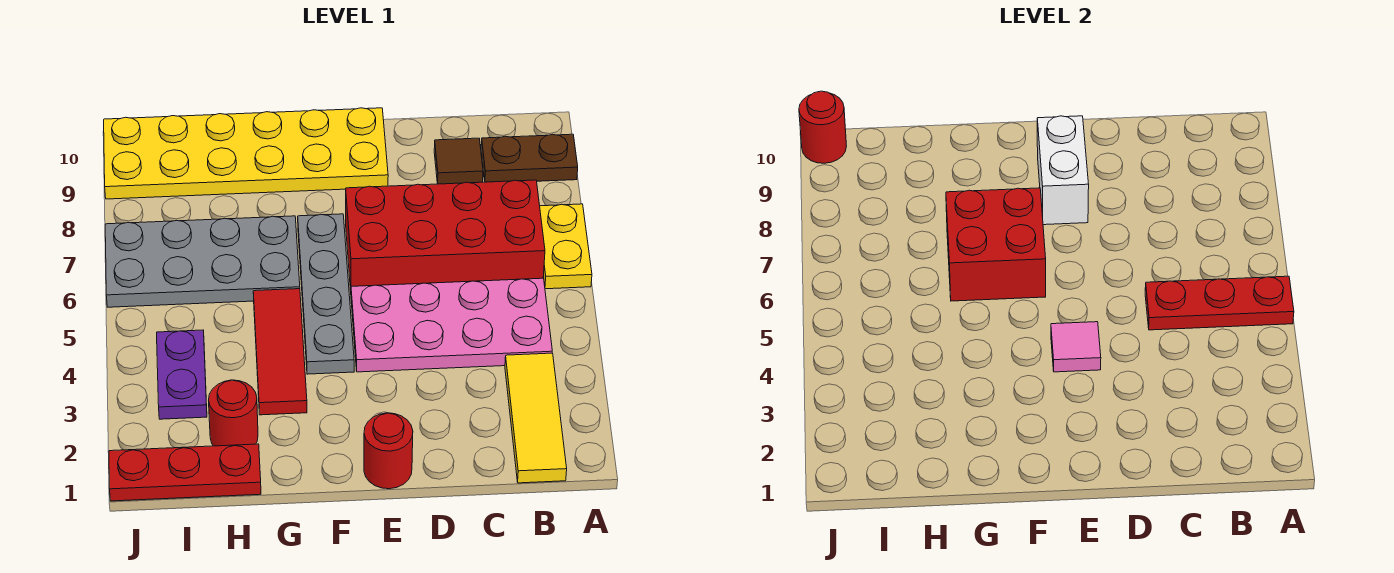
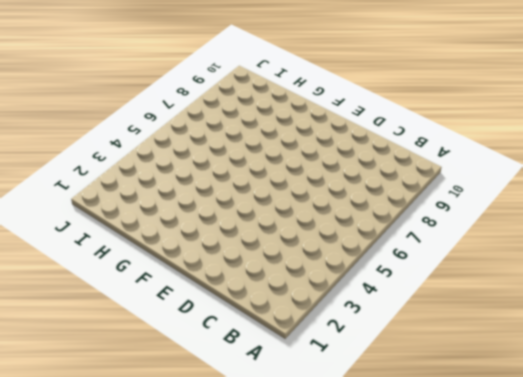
none -> yellow 1x2 plate [540,204,592,289]
none -> brown 1x2 plate [481,134,578,182]
none -> yellow 1x3 tile [505,353,567,483]

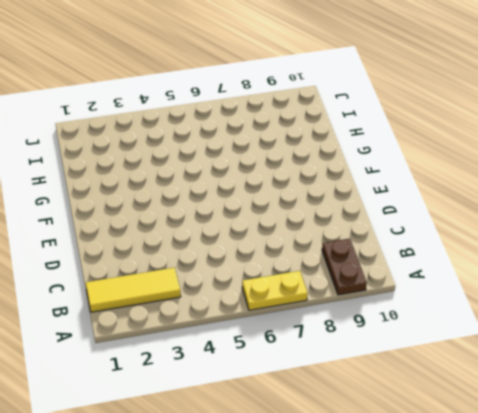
none -> pink 2x4 plate [351,278,552,372]
none -> red 2x4 brick [346,180,545,291]
none -> brown 1x1 tile [434,138,483,184]

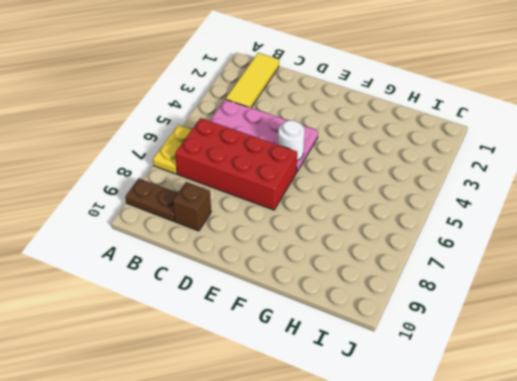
brown 1x1 brick [173,182,211,231] -> brown 1x1 tile [434,138,483,184]
white 1x1 round brick [278,120,305,161] -> none
none -> red 1x1 round brick [364,413,413,489]
none -> yellow 2x6 plate [104,108,388,199]
none -> grey 1x4 plate [298,214,354,374]

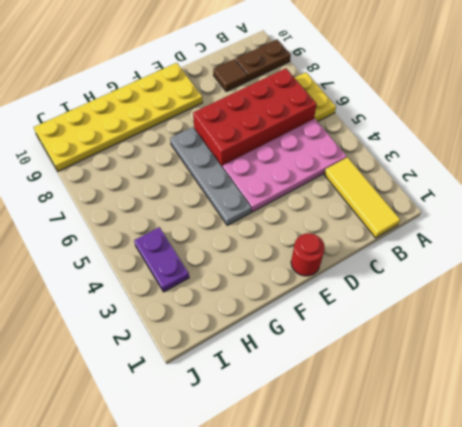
none -> red 1x3 tile [253,289,307,415]
none -> grey 2x4 plate [105,216,300,307]
none -> red 1x3 plate [109,444,261,501]

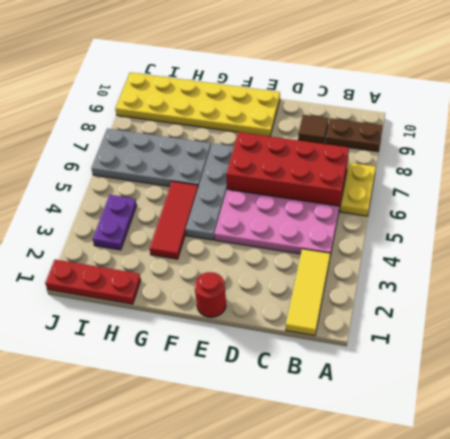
none -> red 1x1 round brick [209,380,258,446]
none -> red 1x3 plate [1145,276,1294,330]
none -> pink 1x1 tile [1051,322,1101,372]

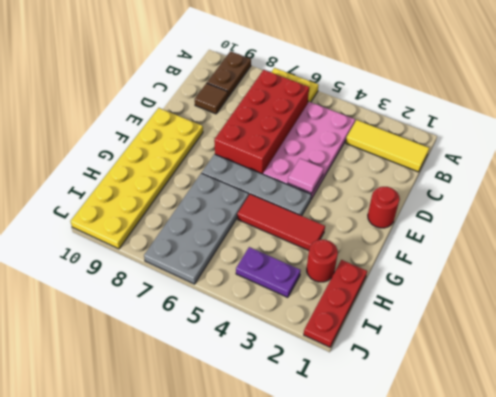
none -> red 1x3 plate [1145,276,1294,330]
none -> white 1x2 brick [1037,116,1089,225]
none -> red 2x2 brick [946,188,1046,301]

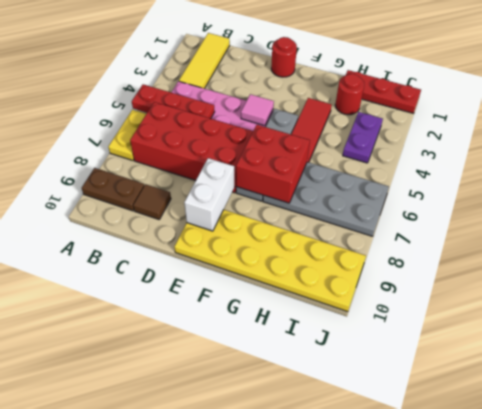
none -> red 1x1 round brick [799,91,846,163]

